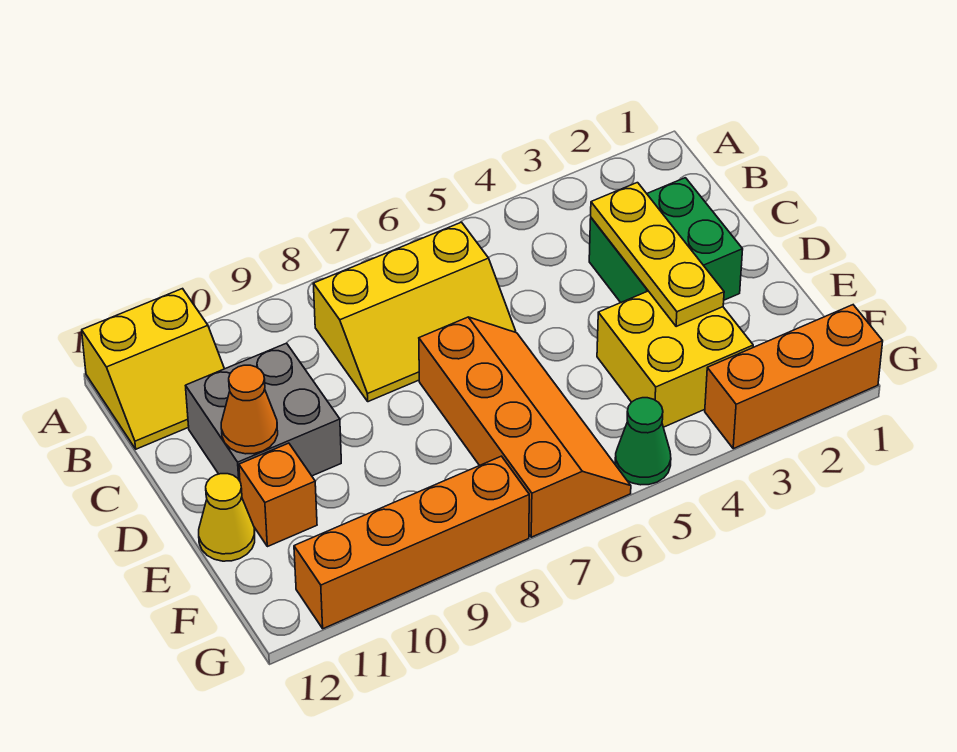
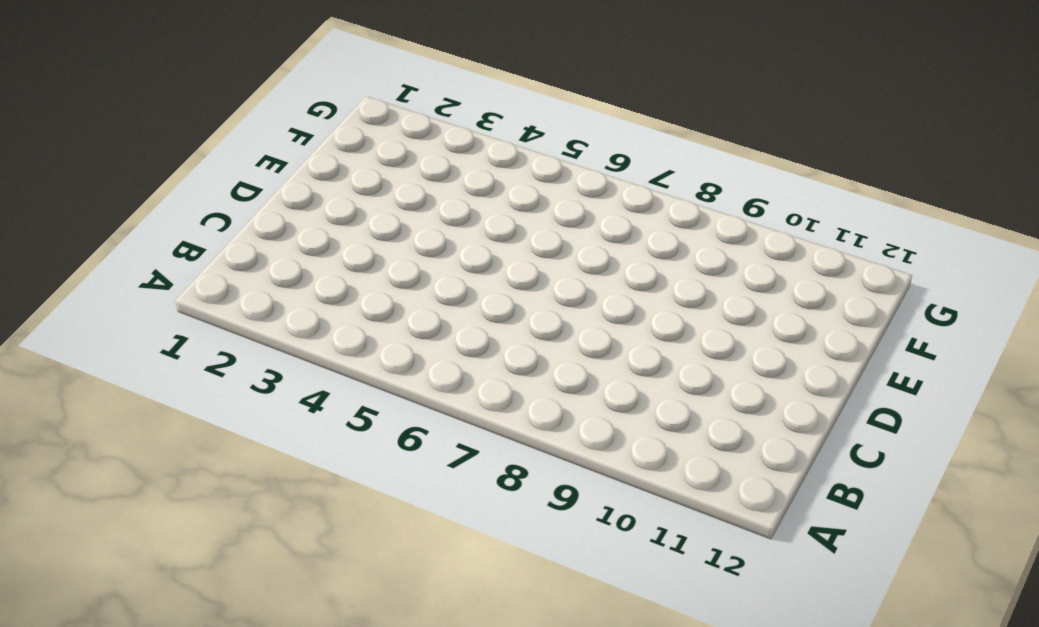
none -> yellow 2x2 slope [82,289,224,449]
none -> yellow 2x3 slope [313,222,516,402]
none -> green 2x2 brick [589,178,743,302]

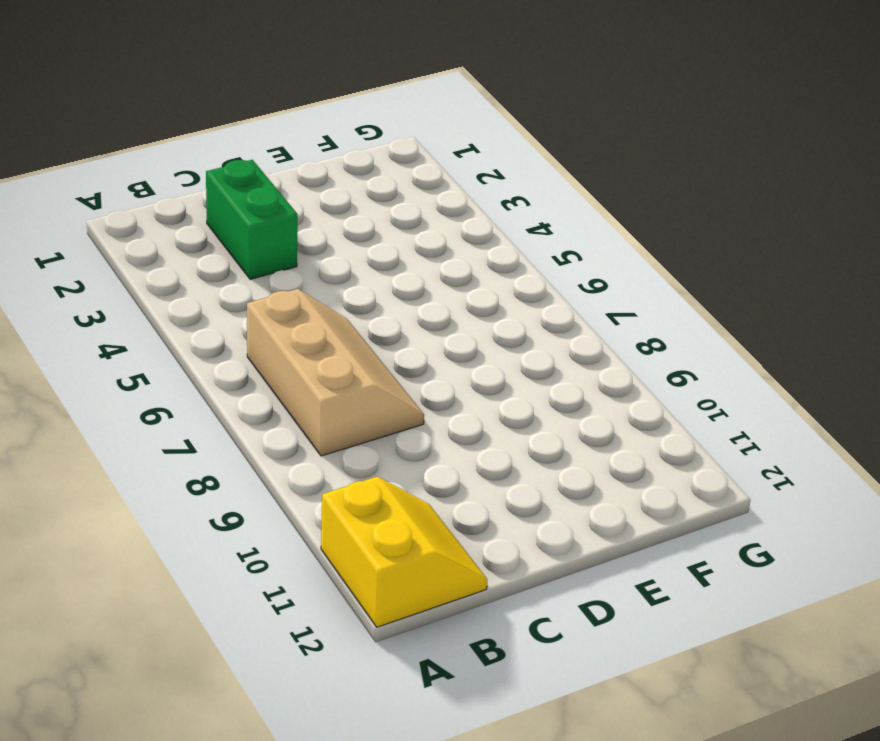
tan 2x3 slope [247,289,424,456] -> yellow 2x3 slope [313,222,516,402]
green 1x2 brick [206,160,298,279] -> green 2x2 brick [589,178,743,302]
none -> grey 2x2 brick [186,343,341,481]
none -> orange 2x4 slope [419,317,631,537]
none -> yellow 2x2 brick [597,291,753,427]

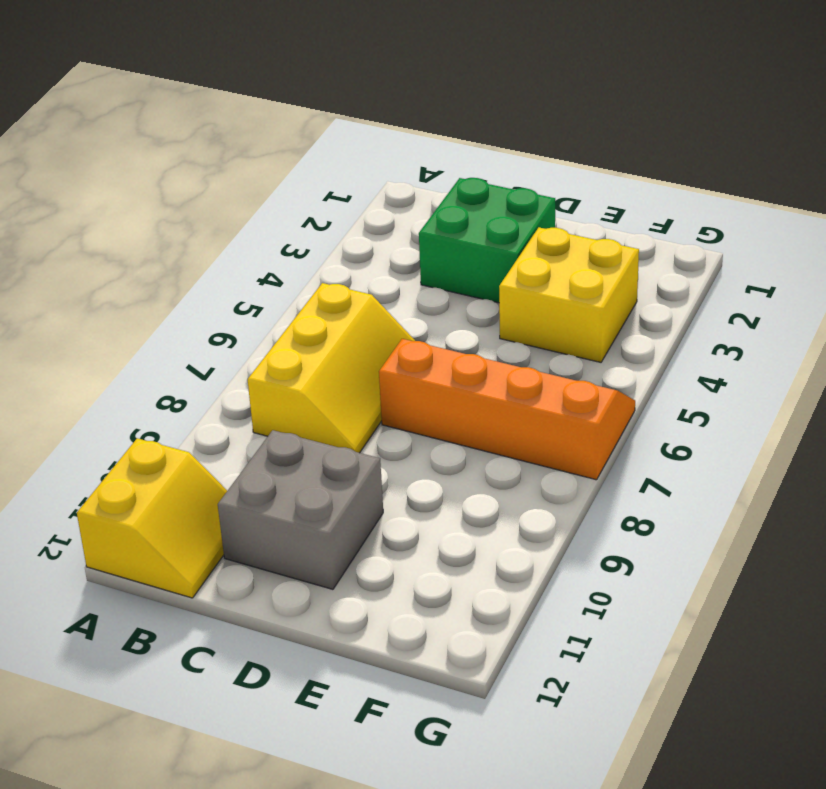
none -> orange 1x1 brick [239,443,317,547]
none -> yellow 1x1 cone [199,474,255,561]
none -> orange 1x3 brick [705,305,883,449]

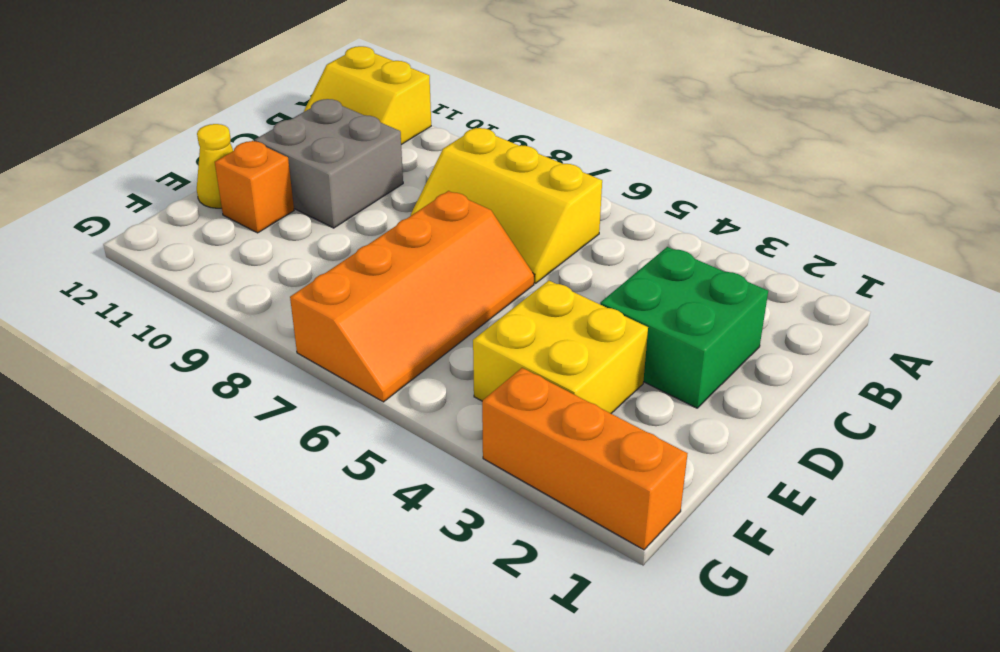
none -> green 1x1 cone [615,398,671,485]
none -> orange 1x4 brick [294,456,529,629]
none -> yellow 1x3 plate [591,183,724,327]

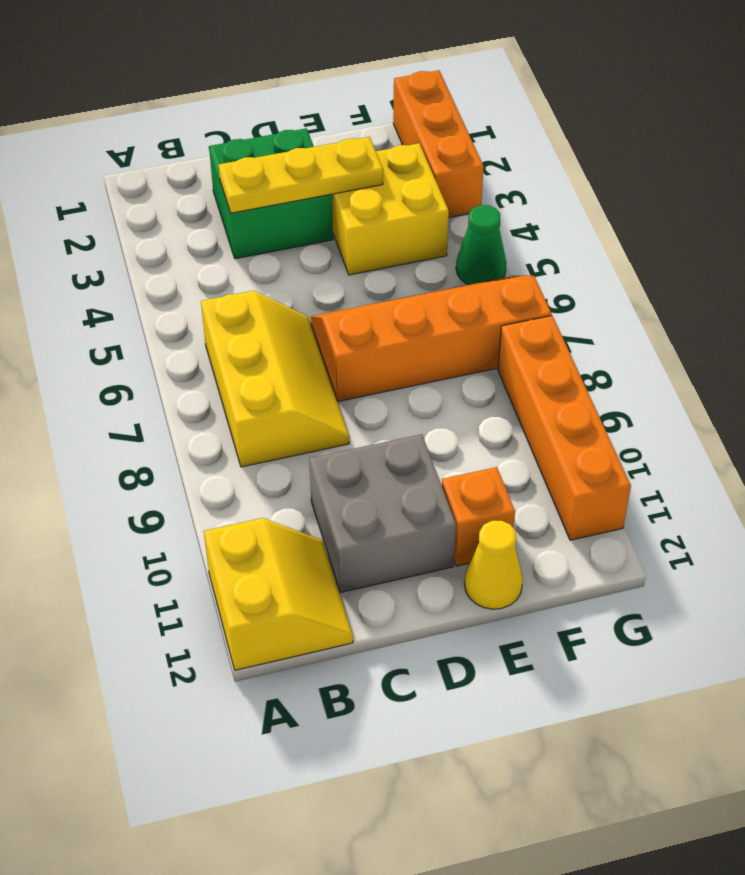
none -> orange 1x1 cone [221,365,278,454]

